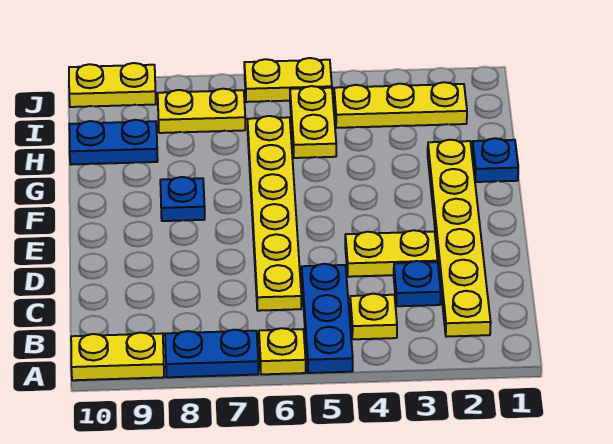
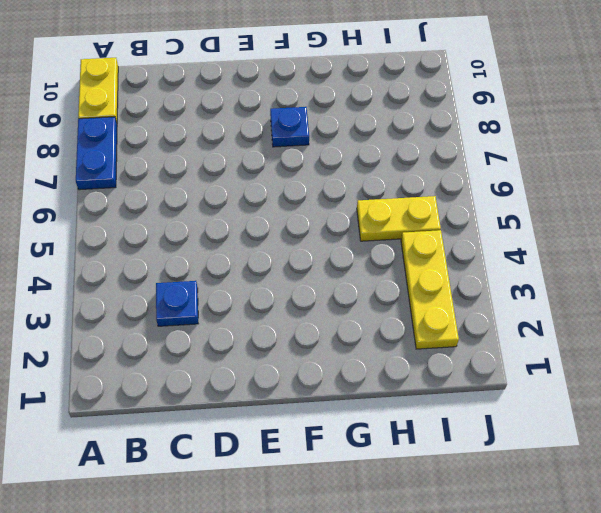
none -> blue 1x3 plate [302,264,353,373]
none -> yellow 1x1 plate [259,328,306,374]
none -> yellow 1x6 plate [428,140,491,337]

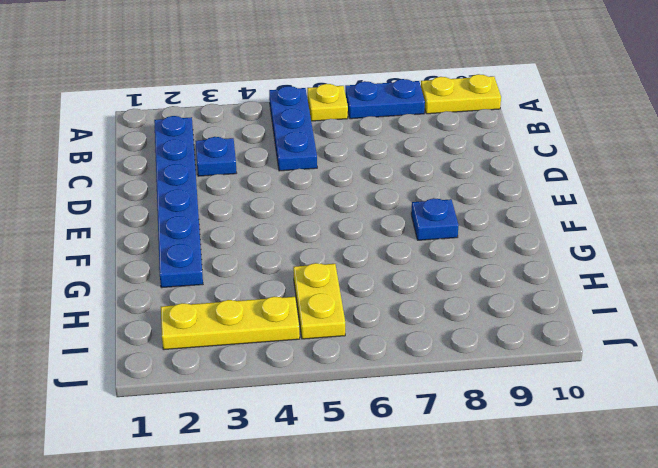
blue 1x6 plate [154,116,203,288] -> yellow 1x6 plate [428,140,491,337]
none -> yellow 1x1 plate [350,294,397,339]
none -> yellow 1x6 plate [247,116,301,311]
none -> yellow 1x2 plate [345,230,438,277]

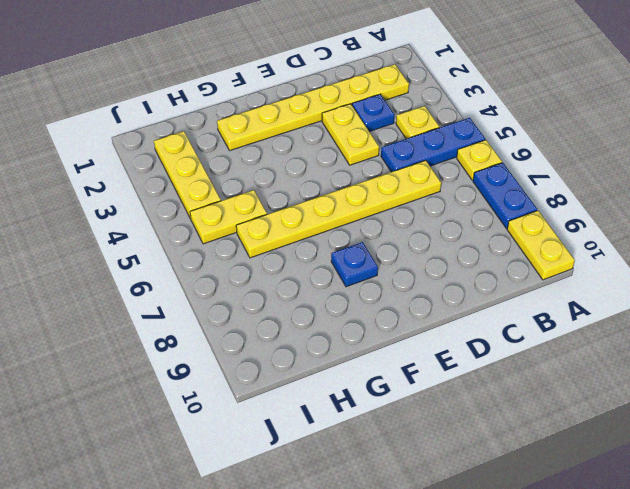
none -> blue 1x1 plate [472,138,518,182]
none -> blue 1x2 plate [69,120,158,165]
none -> yellow 1x2 plate [158,89,245,133]

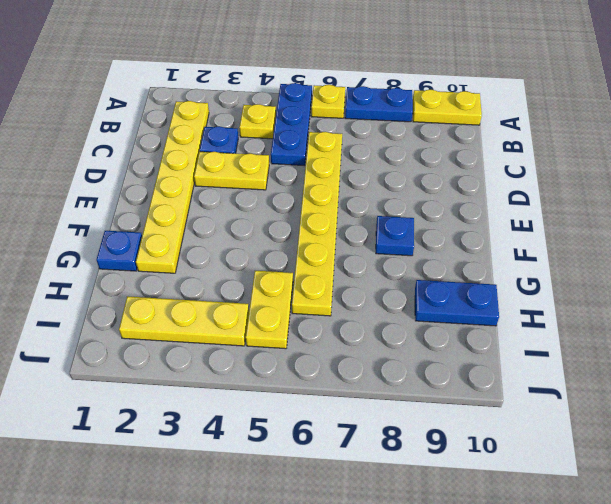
none -> yellow 1x2 plate [158,89,245,133]
none -> yellow 1x2 plate [244,58,332,102]
none -> yellow 1x2 plate [69,63,156,107]

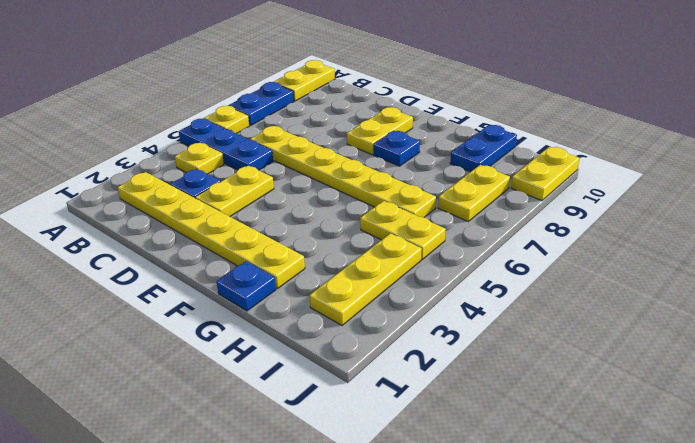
yellow 1x2 plate [347,107,413,155] -> yellow 1x2 plate moved to [244,58,332,102]

